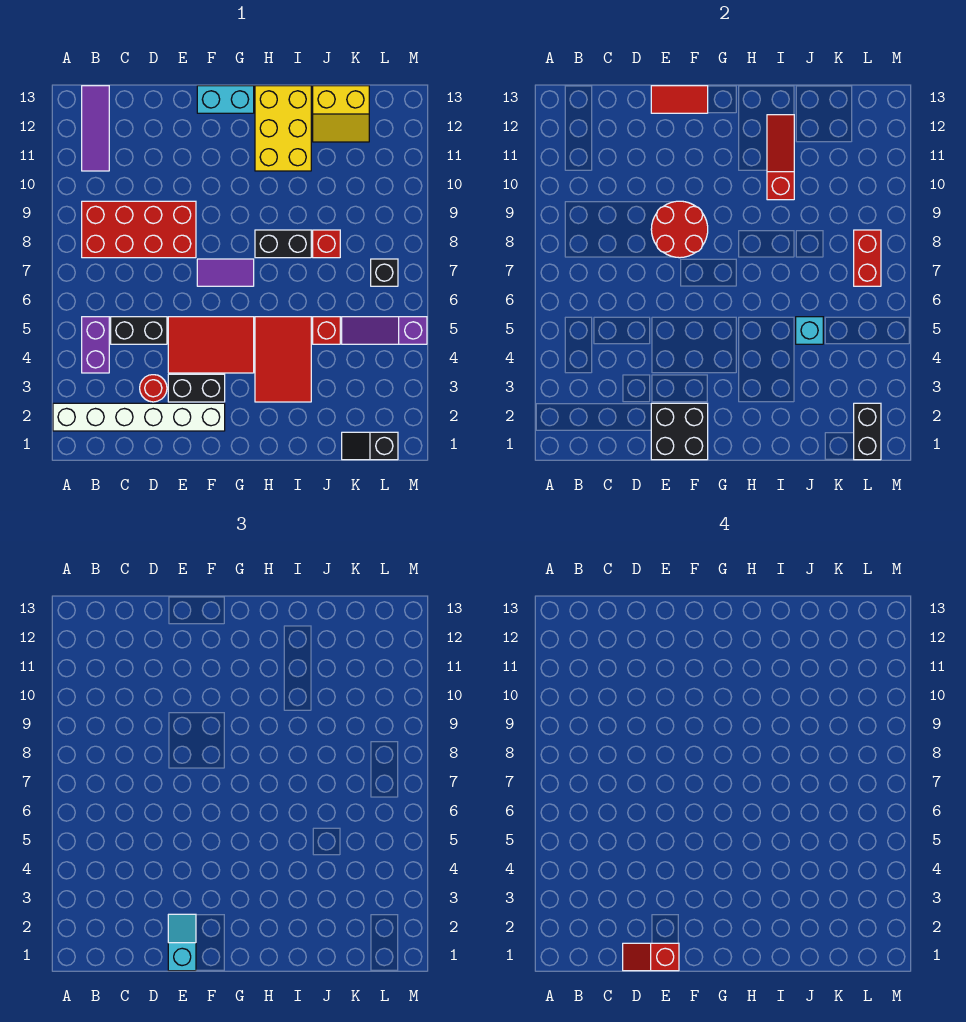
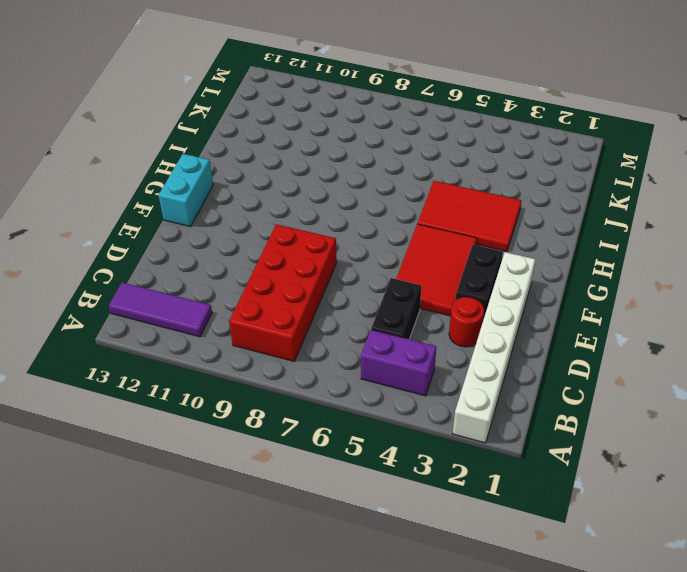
none -> purple 1x2 tile [197,259,254,286]
none -> black 1x2 brick [255,230,311,258]
none -> yellow 2x3 brick [255,86,311,171]

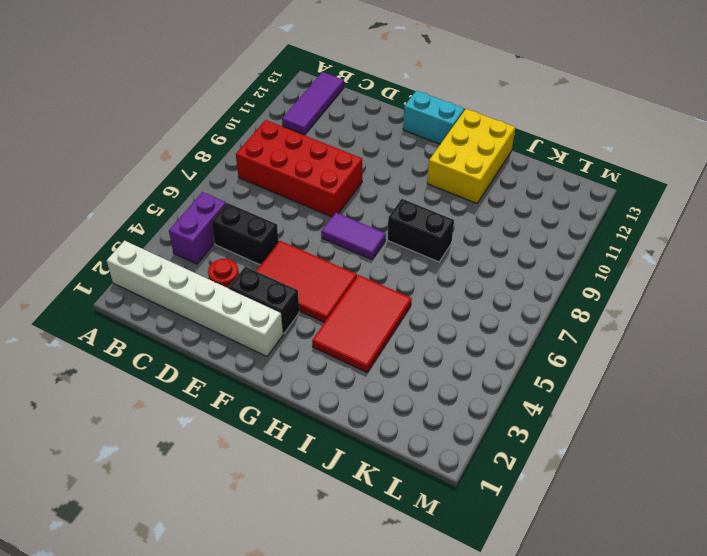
none -> red 1x1 brick [313,317,340,344]
none -> red 1x1 brick [313,230,340,258]
none -> yellow 2x2 slope [313,86,369,142]

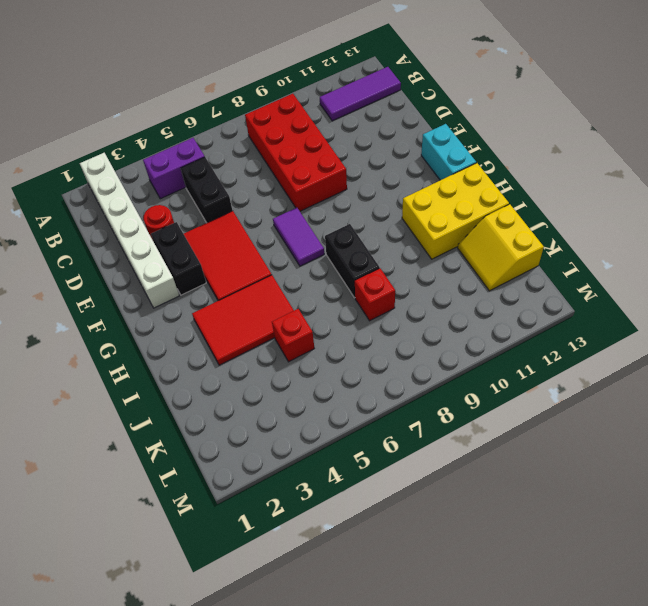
none -> black 1x2 slope [342,432,398,460]
none -> purple 1x3 slope [342,317,427,344]
none -> black 1x1 brick [371,259,398,286]

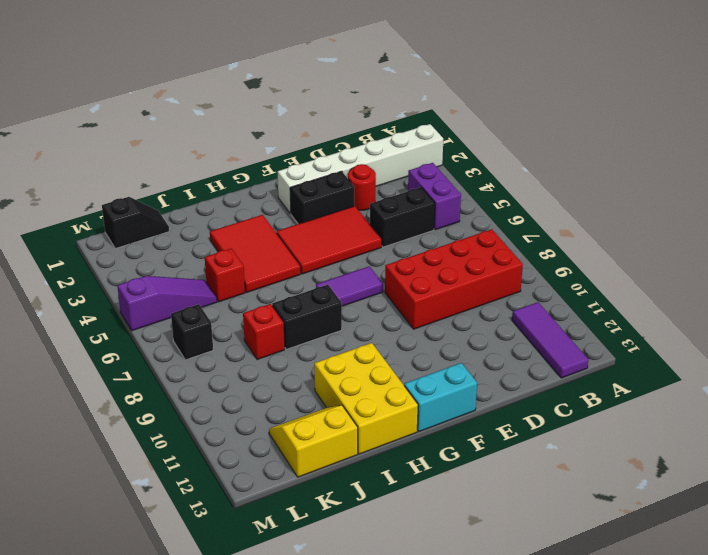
none -> black 2x2 brick [651,403,708,460]
none -> red 2x2 round brick [651,201,708,258]
none -> red 1x2 tile [651,86,708,113]

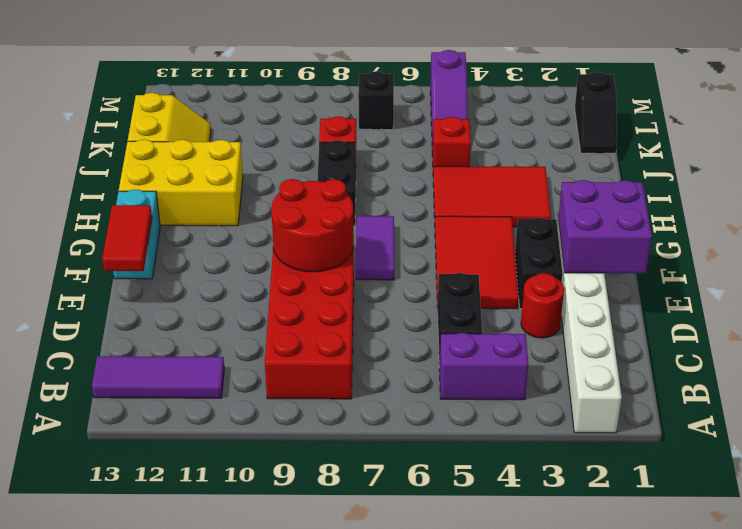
purple 2x2 brick [558,180,652,273] -> black 2x2 brick [651,403,708,460]
none -> red 1x3 slope [767,115,794,200]
none -> cyan 1x1 brick [796,317,823,344]
none -> black 1x2 brick [854,403,881,460]

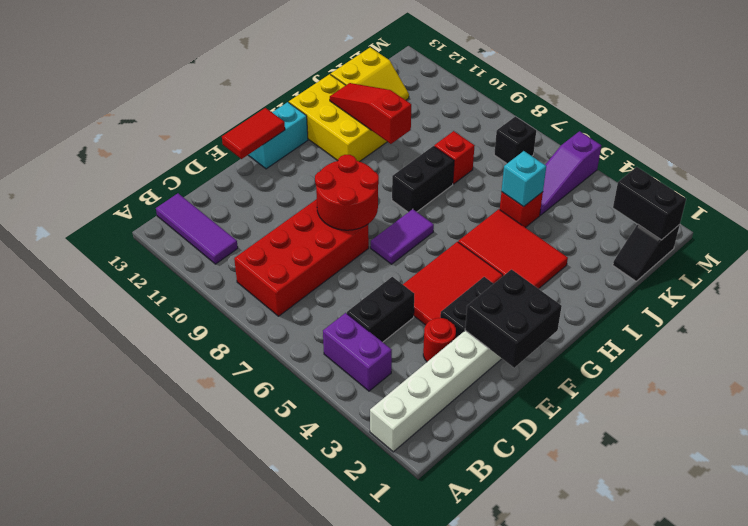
none -> red 1x2 brick [854,230,881,286]
none -> cyan 1x2 slope [168,914,196,971]
none -> red 1x2 slope [623,943,679,971]

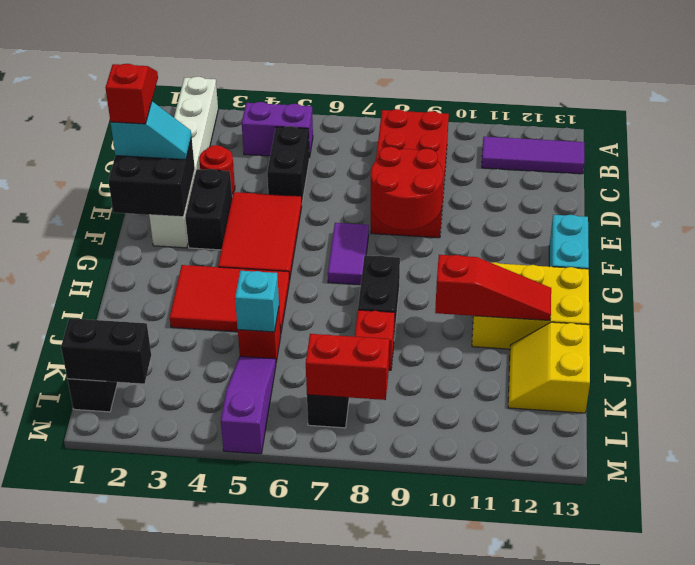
none -> red 1x2 tile [651,86,708,113]

